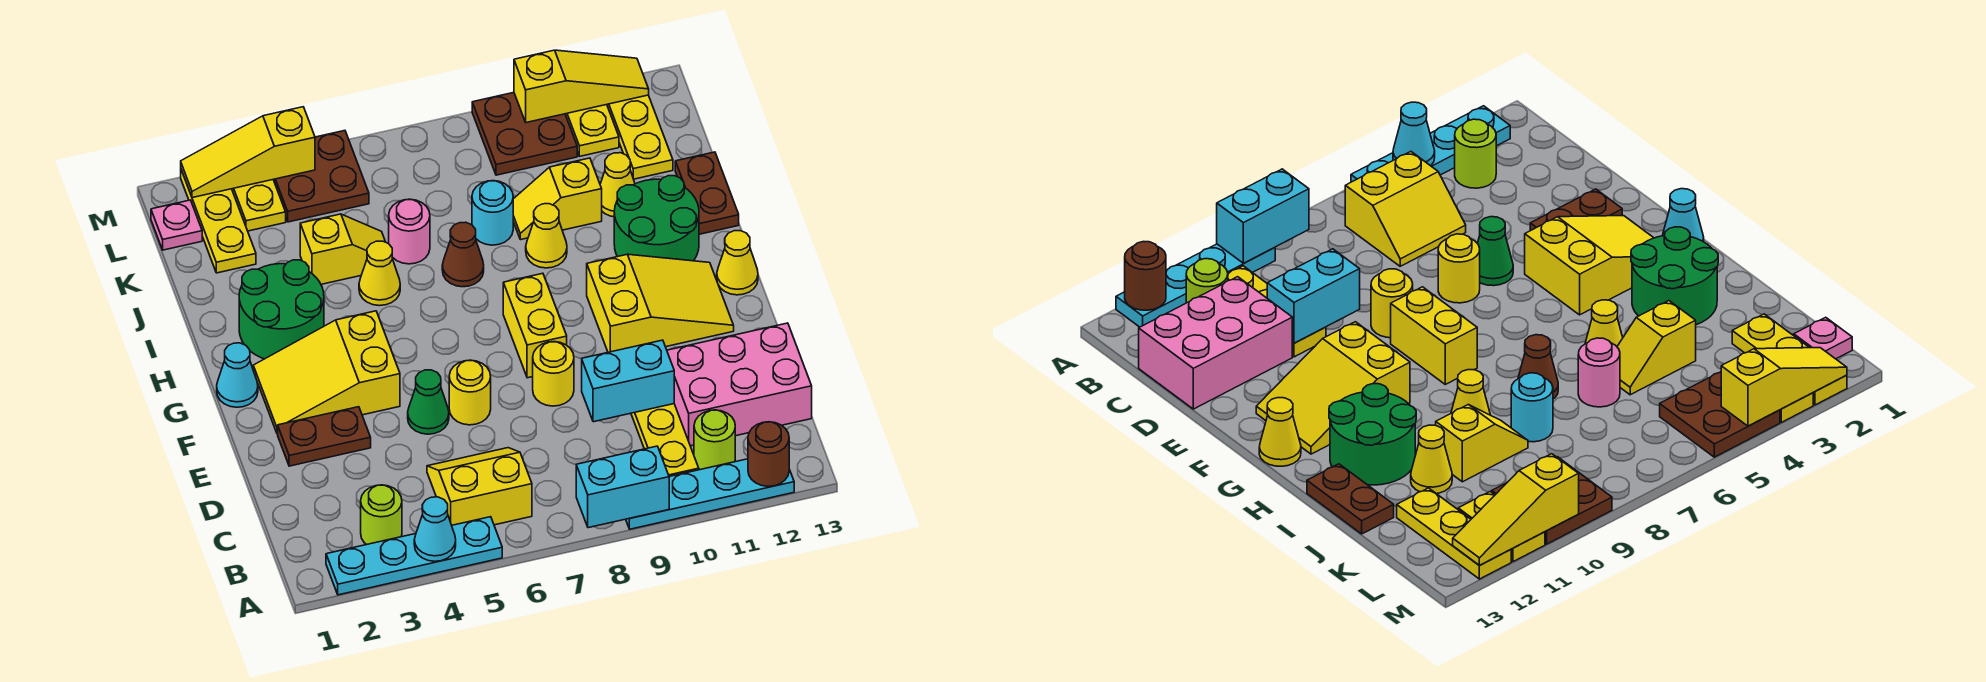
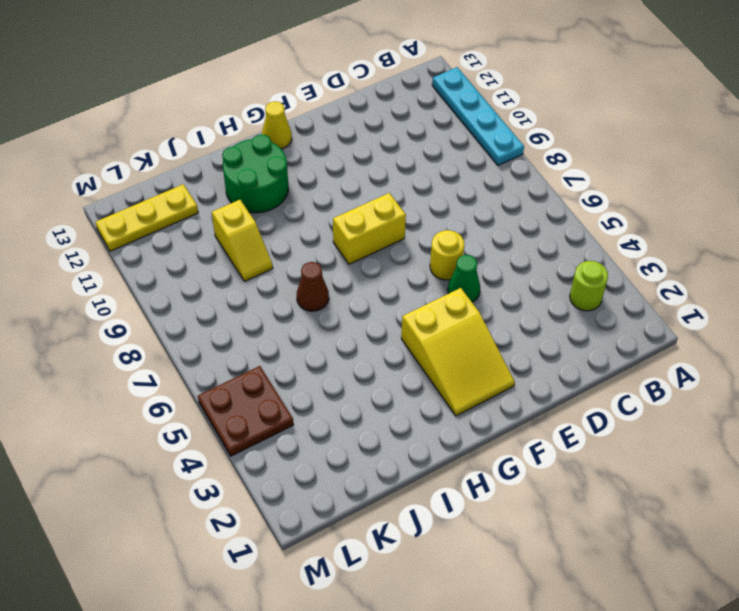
none -> cyan 1x4 plate [326,517,502,595]
none -> yellow 2x2 slope [427,448,532,525]
none -> yellow 1x3 plate [631,404,699,476]
none -> lime 1x1 round brick [694,410,735,470]

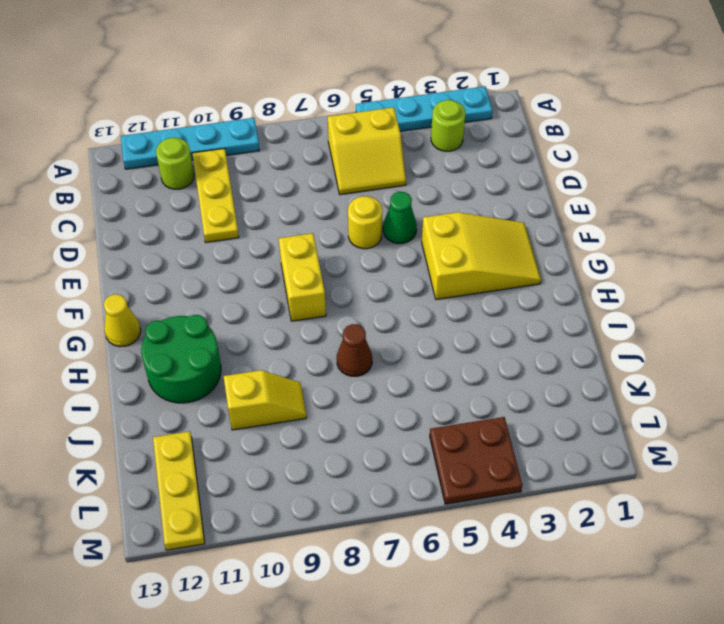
none -> pink 2x3 brick [667,323,812,446]
none -> brown 1x2 plate [278,407,371,466]
none -> yellow 1x1 round brick [533,342,574,406]
none -> yellow 2x3 slope [587,254,734,352]

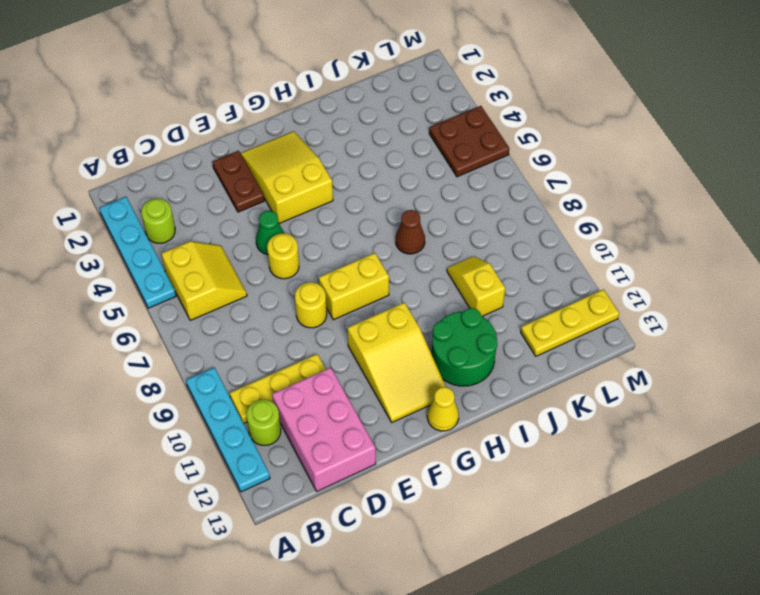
none -> cyan 1x1 cone [217,343,258,407]
none -> green 2x2 round brick [239,260,324,359]
none -> yellow 1x1 cone [359,241,400,306]
none -> yellow 1x1 cone [526,204,567,268]

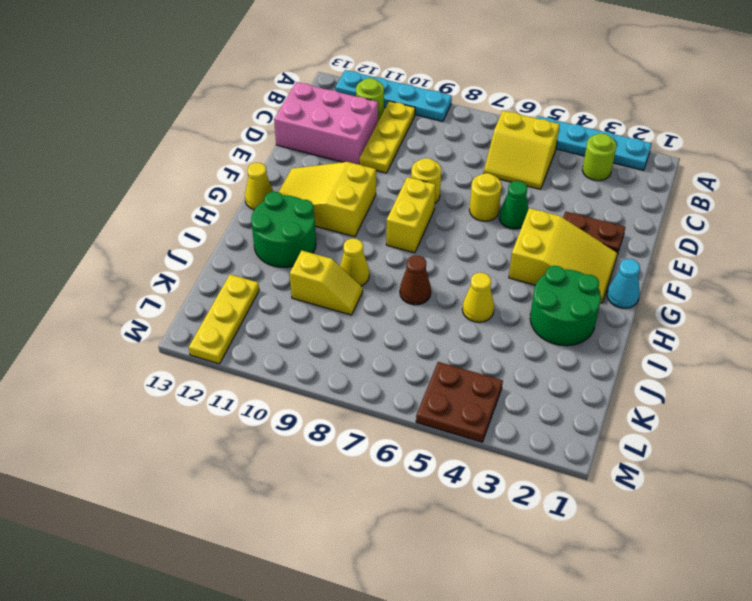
none -> brown 1x2 plate [675,152,739,234]
none -> yellow 1x2 slope [300,214,385,284]
none -> pink 1x1 round brick [389,199,430,264]
none -> cyan 1x1 round brick [472,181,513,245]

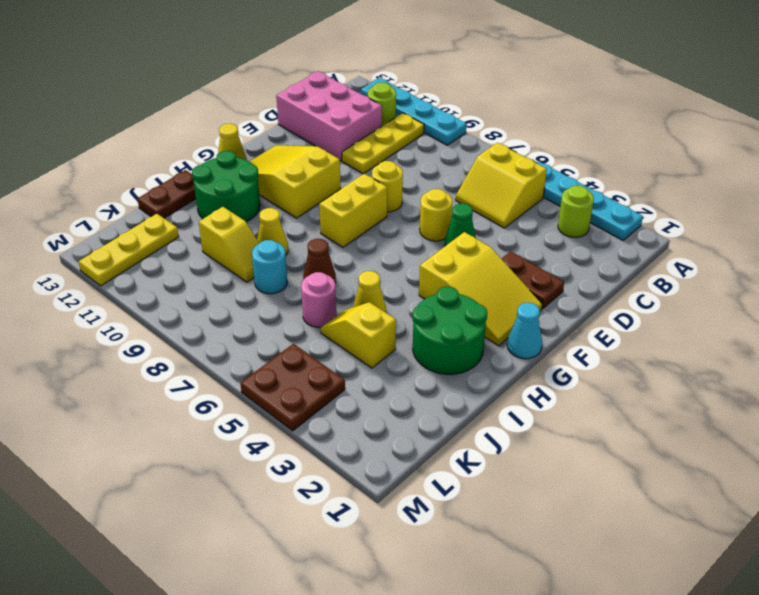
none -> yellow 1x1 cone [600,153,635,217]
none -> yellow 1x3 plate [181,170,256,273]
none -> pink 1x1 plate [151,200,202,250]
none -> yellow 1x2 plate [232,180,286,231]

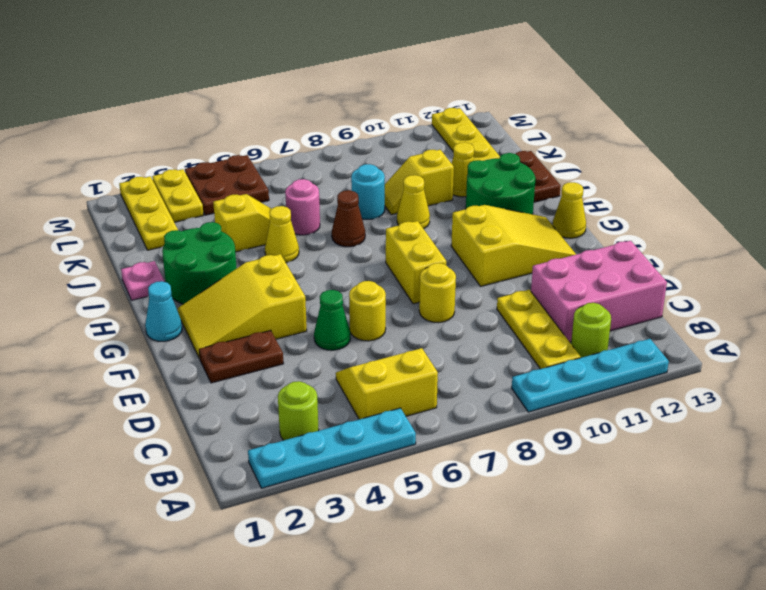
pink 1x1 plate [121,261,164,300] -> pink 1x1 plate moved to [151,200,202,250]
none -> brown 2x2 plate [472,93,577,175]
none -> yellow 1x2 plate [565,105,619,156]
none -> cyan 1x1 cone [414,497,456,561]
none -> cyan 1x2 brick [576,446,669,528]

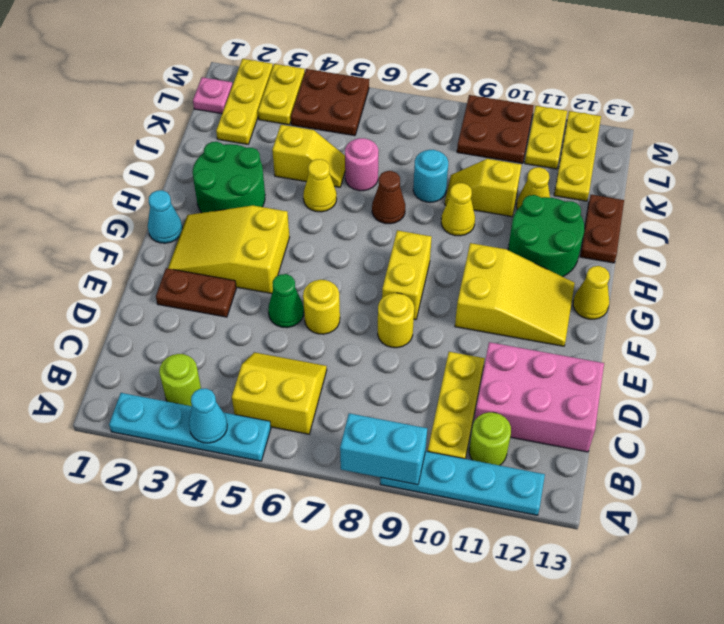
none -> brown 1x1 round brick [748,422,789,486]
none -> cyan 1x2 brick [582,340,674,422]
none -> yellow 1x3 slope [181,107,315,198]
none -> yellow 1x3 slope [514,50,649,123]

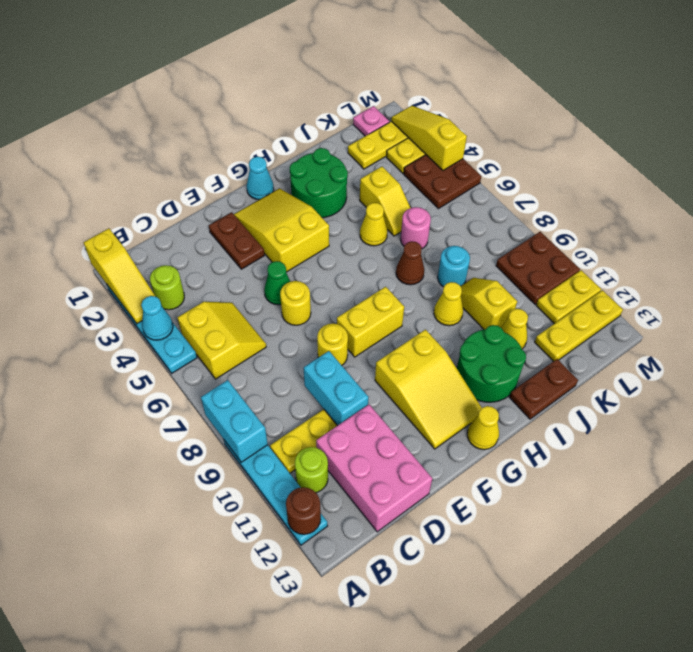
yellow 1x3 slope [84,229,155,324] -> yellow 1x3 slope moved to [514,50,649,123]

